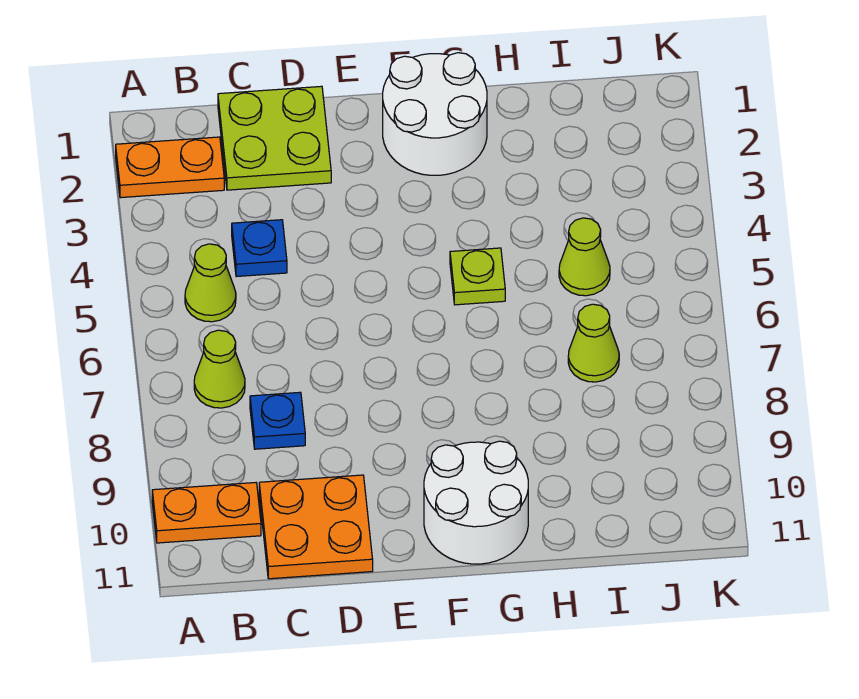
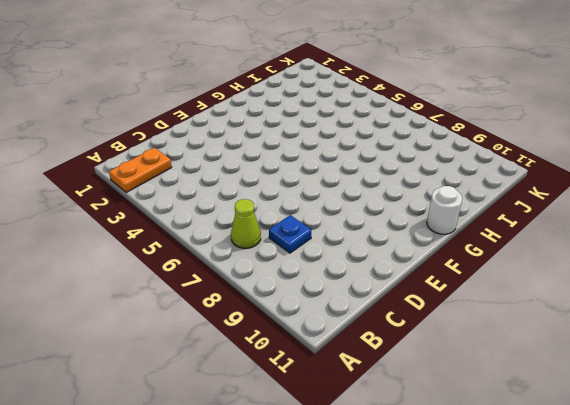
white 1x1 round brick [427,186,462,234] -> white 2x2 round brick [424,441,528,564]
none -> orange 1x2 plate [152,483,261,543]
none -> lime 1x1 cone [185,244,236,322]
none -> lime 2x2 plate [218,86,331,190]

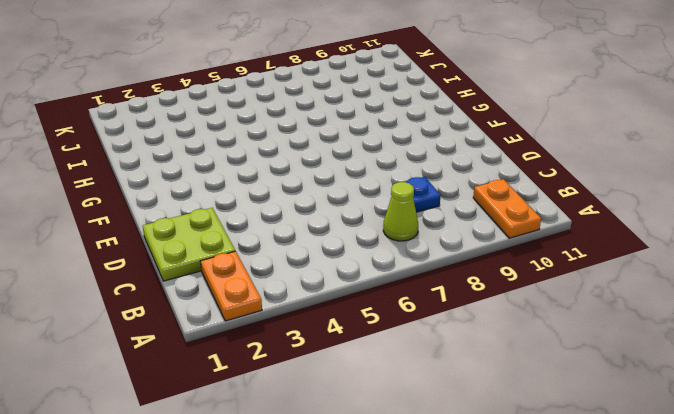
none -> lime 1x1 cone [185,244,236,322]
none -> blue 1x1 plate [232,220,287,277]
none -> orange 2x2 plate [259,475,373,579]

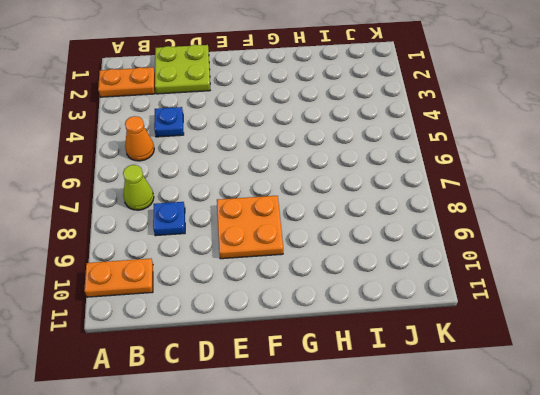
orange 1x1 cone [125,116,154,161] -> lime 1x1 cone [185,244,236,322]
orange 2x2 plate [217,196,283,259] -> orange 2x2 plate moved to [259,475,373,579]
none -> white 2x2 round brick [383,53,487,175]
none -> white 2x2 round brick [424,441,528,564]
none -> lime 1x1 plate [450,248,505,305]

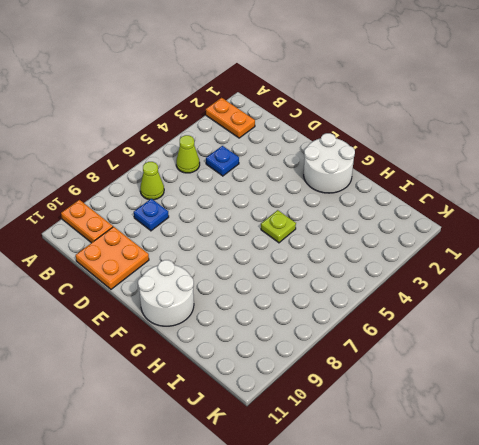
none -> lime 2x2 plate [218,86,331,190]
none -> lime 1x1 cone [559,218,610,296]
none -> lime 1x1 cone [568,304,619,382]

